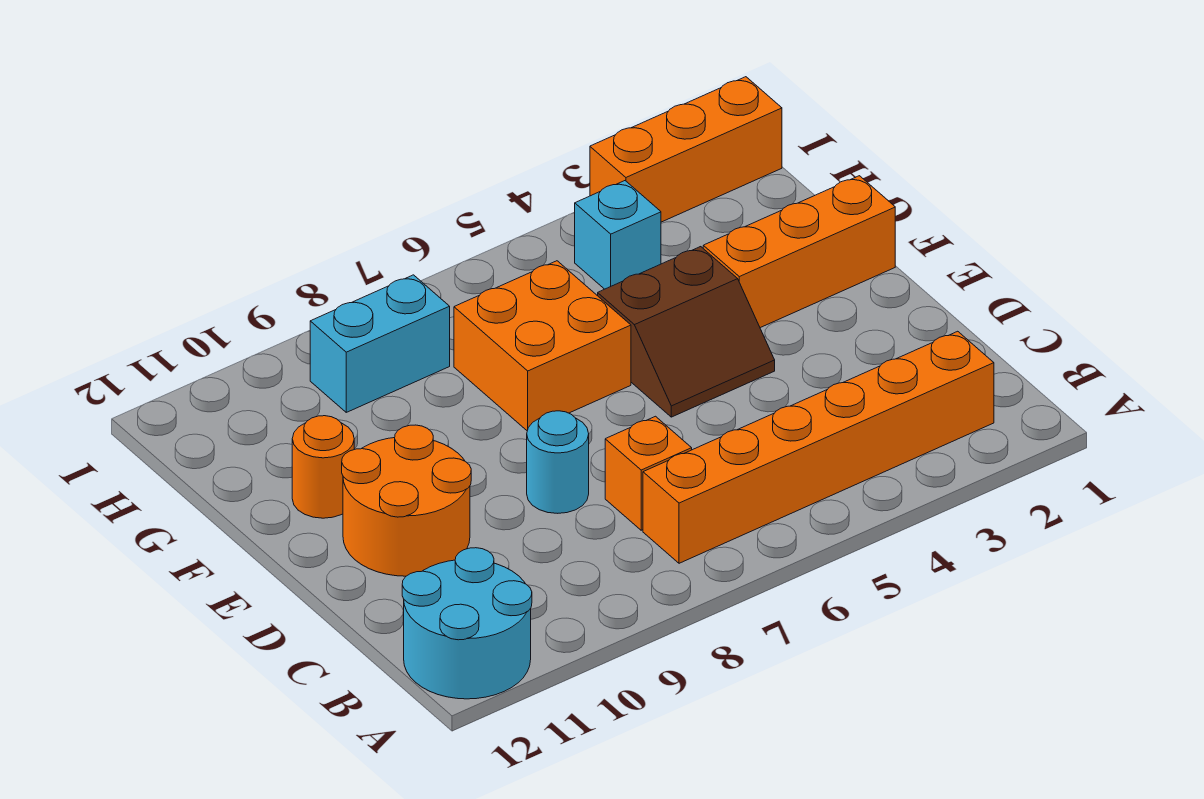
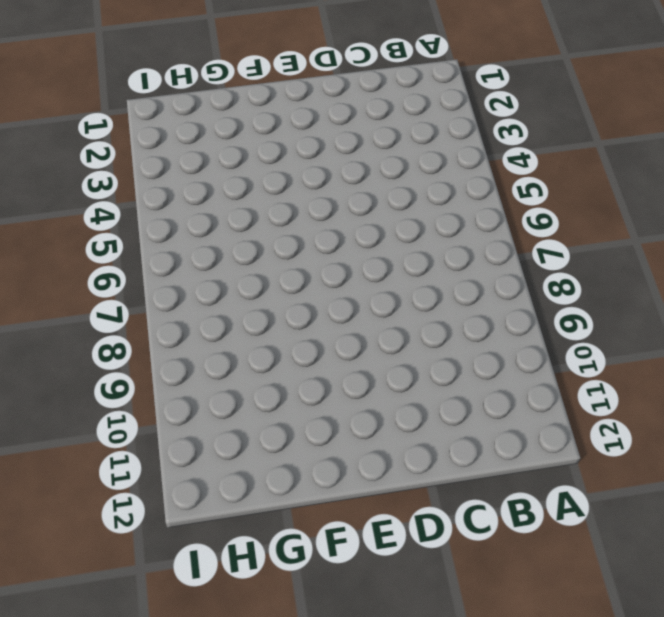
none -> cyan 2x2 round brick [402,548,532,699]
none -> orange 1x6 brick [643,331,994,563]
none -> orange 1x1 brick [605,416,692,530]

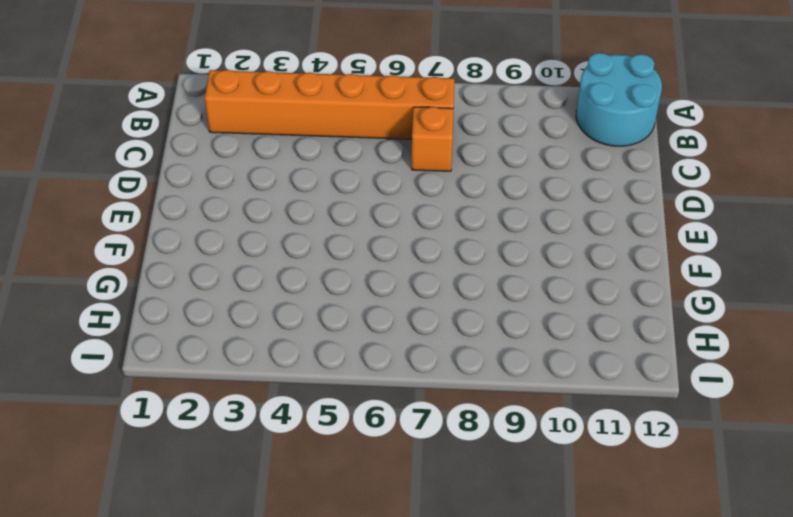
none -> cyan 1x1 round brick [527,411,589,513]
none -> orange 2x2 round brick [342,425,471,576]
none -> brown 2x2 slope [598,247,775,417]

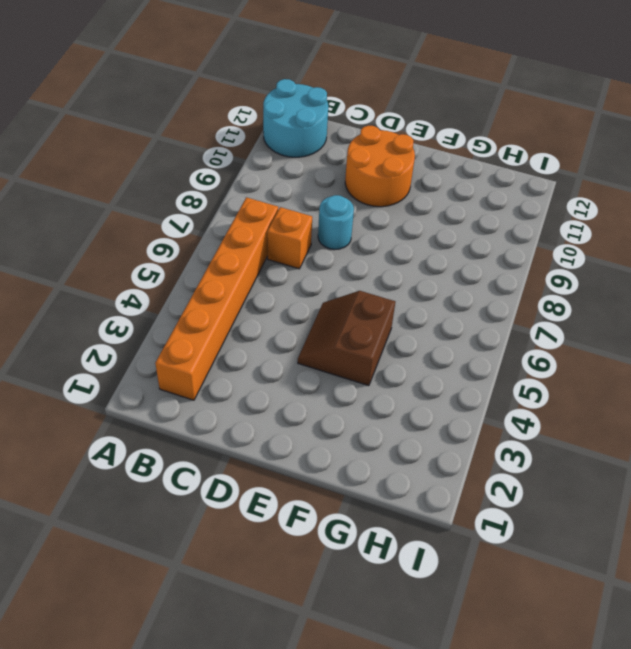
none -> orange 1x3 brick [703,176,895,328]
none -> orange 2x2 brick [454,261,631,431]
none -> orange 1x1 round brick [292,416,354,518]

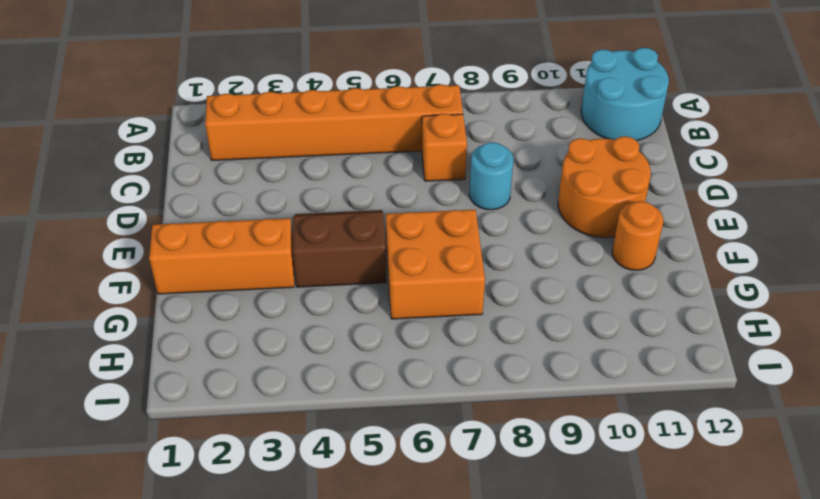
none -> cyan 1x1 brick [575,181,661,289]
none -> cyan 1x2 brick [310,275,450,412]
none -> orange 1x3 brick [590,77,782,222]

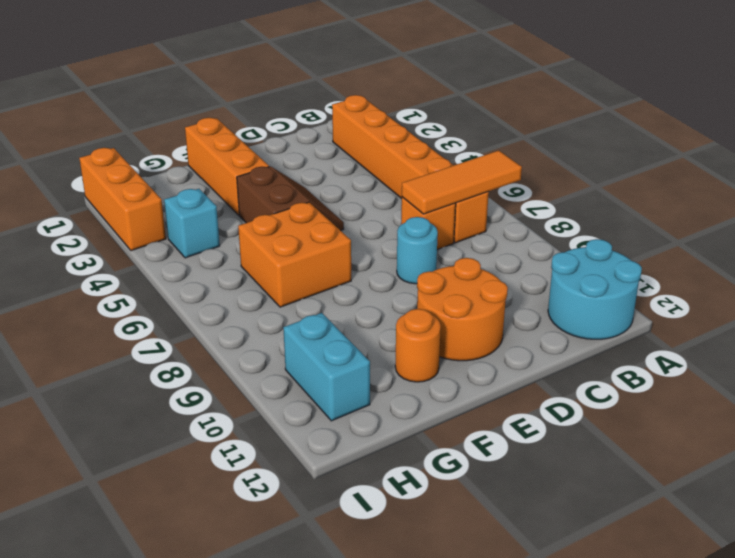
orange 1x3 tile [402,150,522,214] -> none
cyan 1x2 brick [283,313,370,421] -> cyan 1x2 brick moved to [310,275,450,412]

